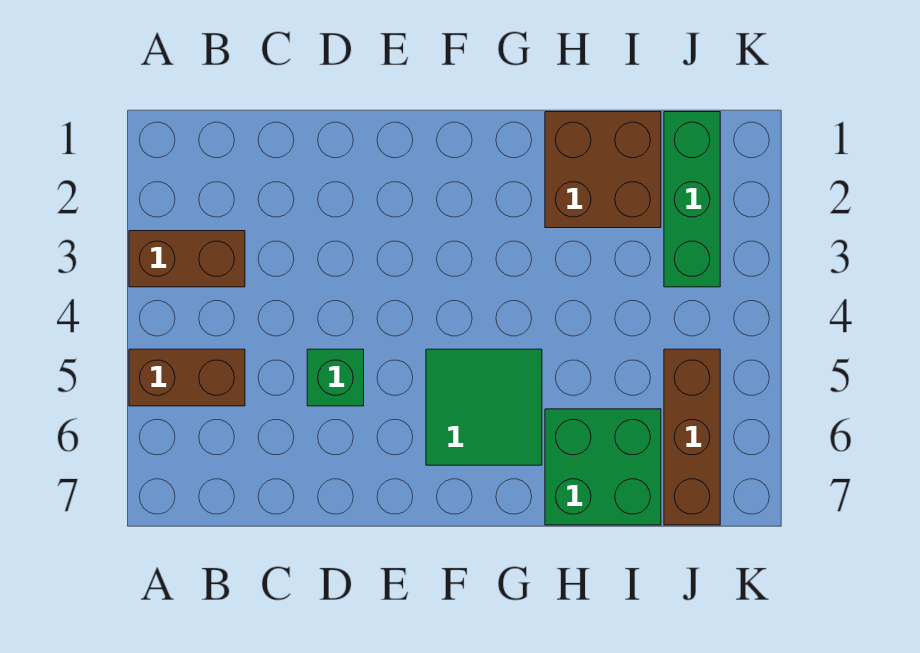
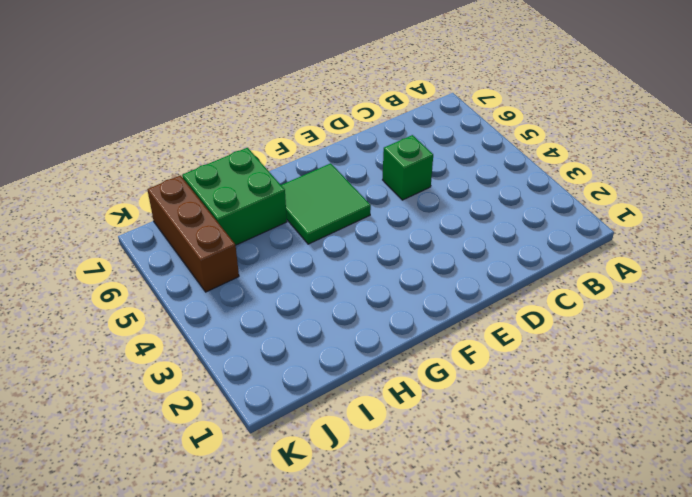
none -> brown 1x2 brick [129,231,245,287]
none -> brown 1x2 brick [129,349,245,406]

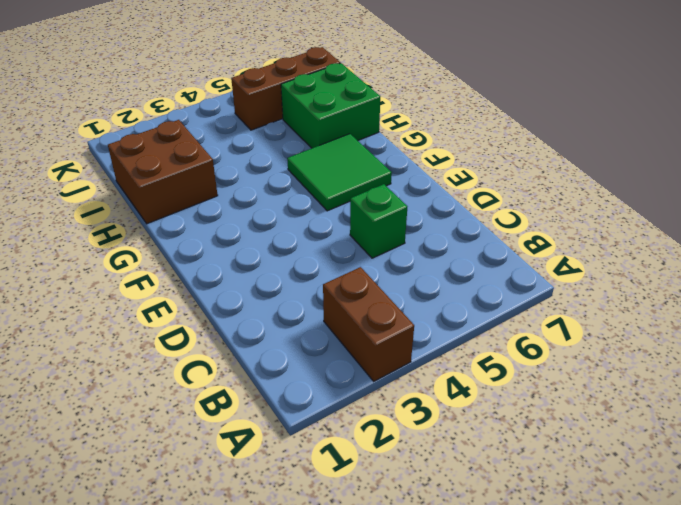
none -> brown 1x2 brick [129,349,245,406]
none -> green 1x3 brick [664,112,720,287]

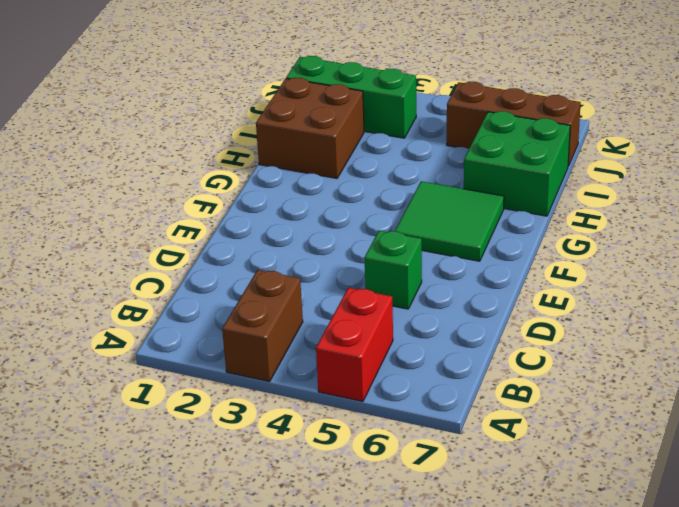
red 1x2 brick [316,288,393,401] -> brown 1x2 brick [129,349,245,406]

